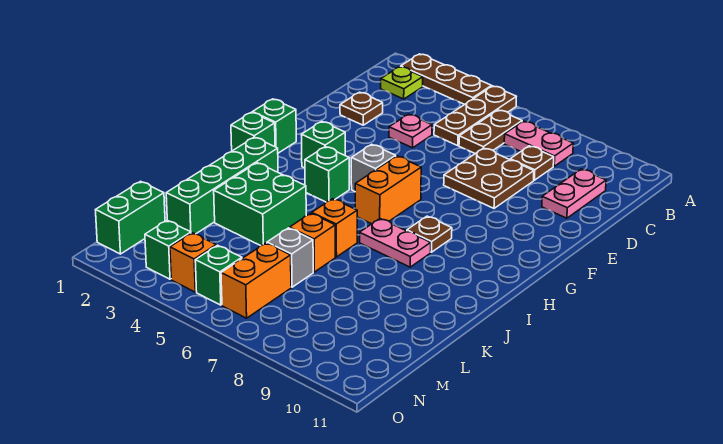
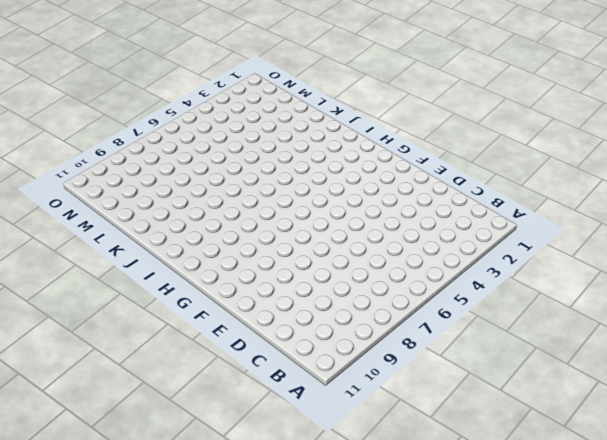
none -> brown 1x3 plate [401,54,492,104]
none -> brown 1x3 plate [434,86,516,146]
none -> lime 1x1 plate [381,67,423,99]

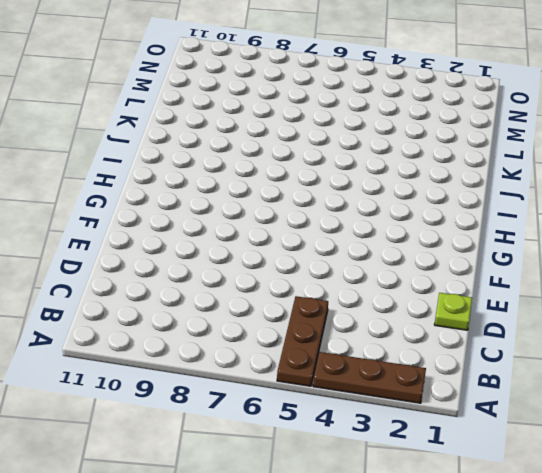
lime 1x1 plate [434,293,472,330] -> lime 1x1 plate moved to [381,67,423,99]
none -> brown 1x2 plate [459,110,522,154]
none -> pink 1x2 plate [504,121,573,166]
none -> brown 1x1 plate [510,146,554,180]

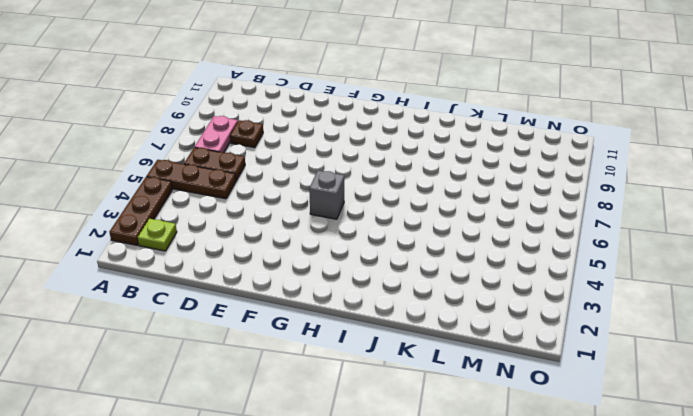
none -> pink 1x2 plate [542,169,606,218]
none -> brown 1x1 plate [340,92,383,125]
none -> pink 1x1 plate [389,114,432,148]

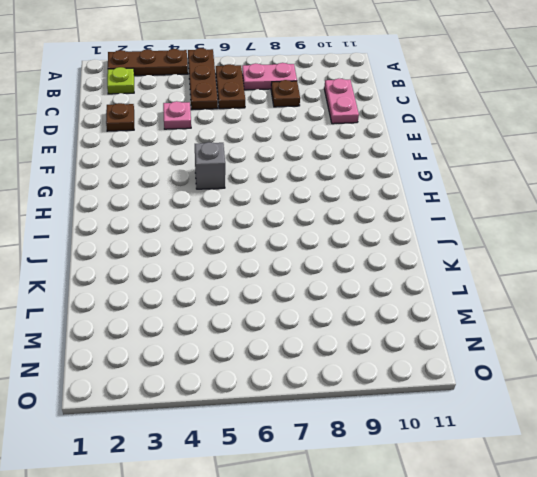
none -> brown 2x2 plate [444,148,534,208]
none -> green 1x1 brick [253,99,296,153]
none -> green 1x1 brick [301,121,345,168]

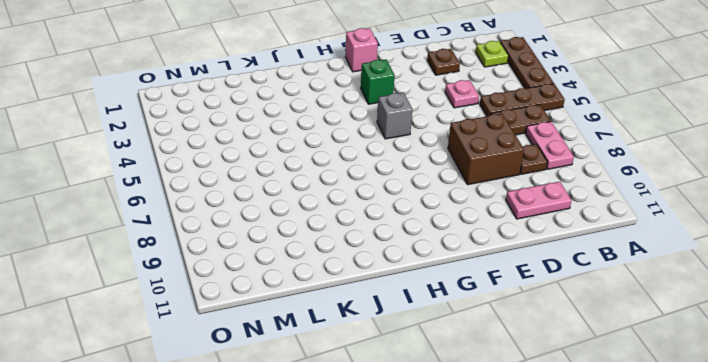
brown 2x2 brick [448,114,524,185] -> brown 2x2 plate [444,148,534,208]
pink 1x1 brick [345,28,378,72] -> green 1x1 brick [253,99,296,153]
none -> orange 1x2 brick [355,156,421,224]
none -> green 1x1 brick [231,112,275,151]
none -> green 1x1 brick [305,147,349,202]

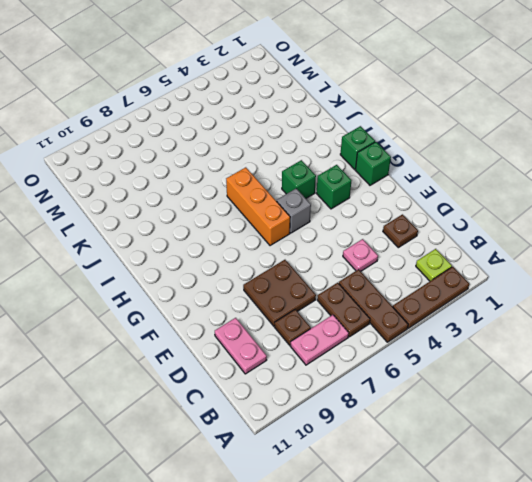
orange 1x3 brick [226,167,290,246] -> orange 1x2 brick [355,156,421,224]
none -> brown 1x1 plate [407,216,452,252]
none -> green 1x4 brick [166,137,278,234]
none -> pink 1x2 plate [360,219,431,267]

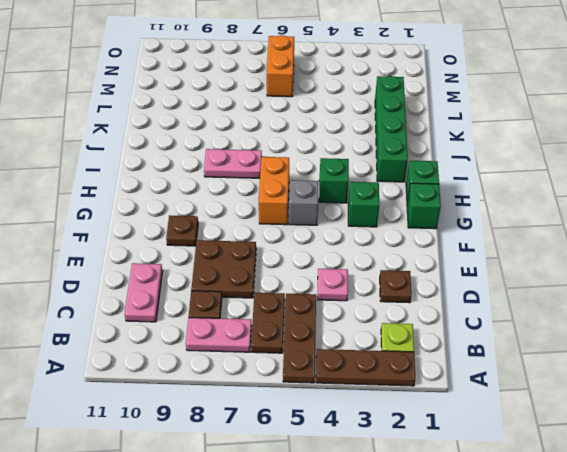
brown 1x1 plate [166,215,198,246] -> brown 1x1 plate moved to [407,216,452,252]
none -> green 2x2 brick [214,163,306,246]
none -> orange 1x1 brick [312,199,357,257]
none -> orange 1x1 brick [290,213,335,272]

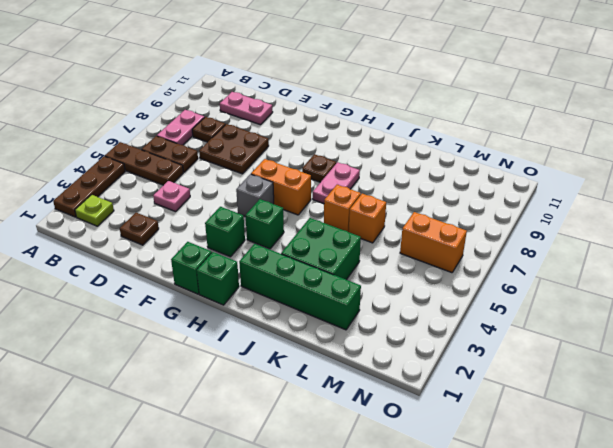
none -> grey 1x1 brick [267,228,313,287]
none -> green 1x2 brick [96,181,165,254]
none -> green 1x1 brick [145,220,191,279]

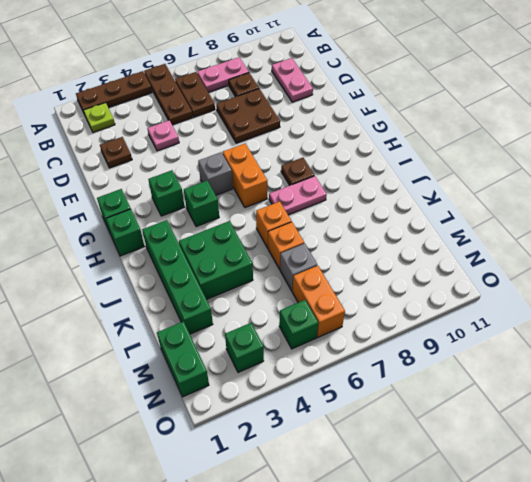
none -> orange 1x1 brick [170,233,216,292]

